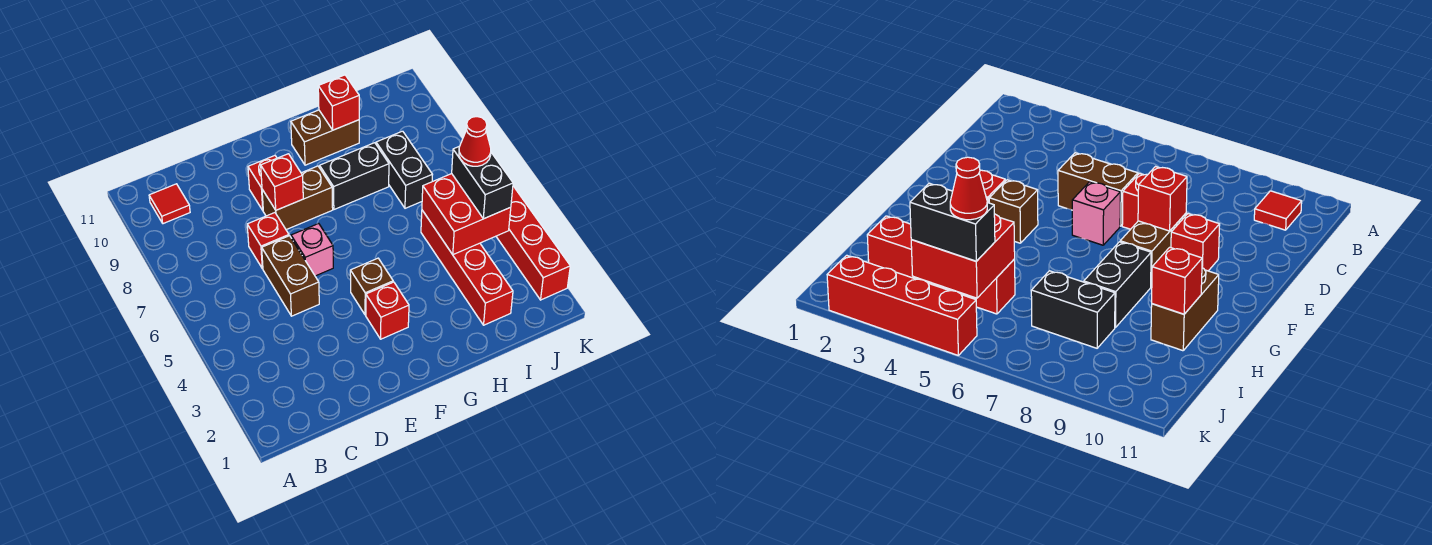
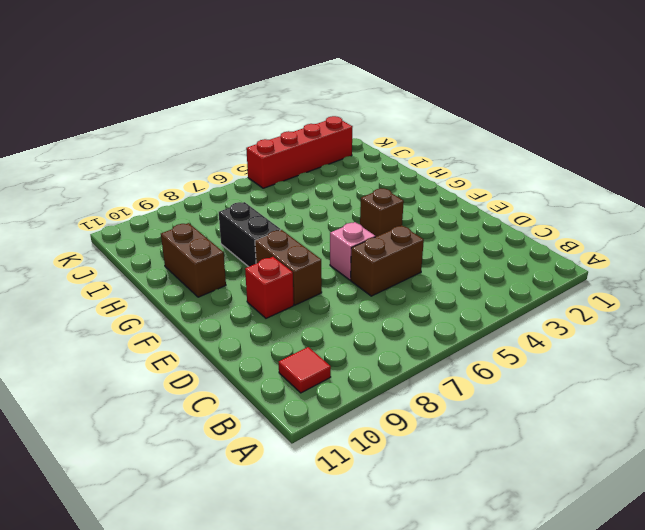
none -> red 1x1 brick [247,213,289,269]
none -> red 1x1 brick [366,282,409,339]
none -> red 1x4 brick [421,210,513,325]

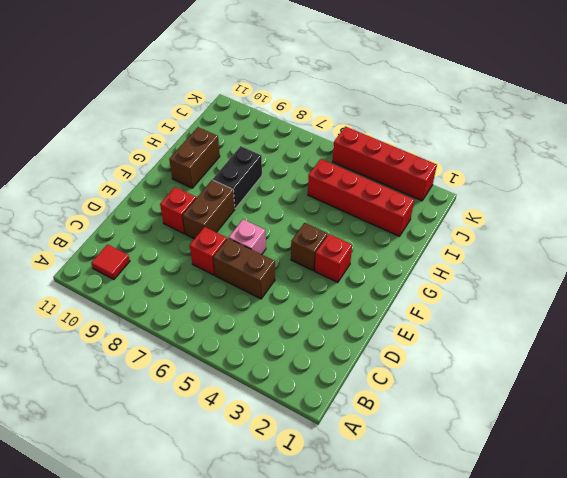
none -> black 1x2 brick [376,131,433,208]
none -> red 1x1 brick [261,154,303,210]
none -> red 1x1 brick [318,75,359,130]

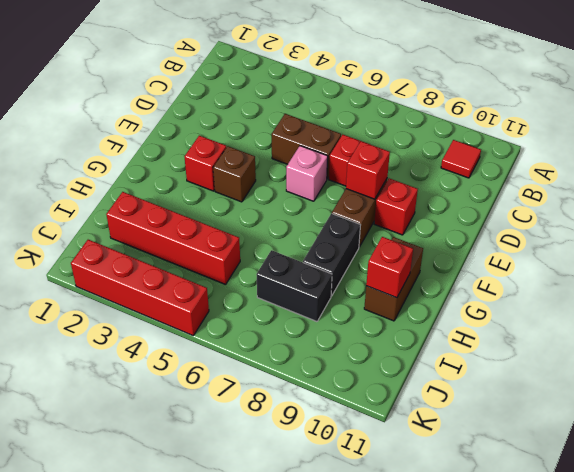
none -> red 2x2 brick [422,174,511,255]
none -> black 1x2 brick [452,146,513,219]
none -> red 1x1 cone [459,117,491,166]

